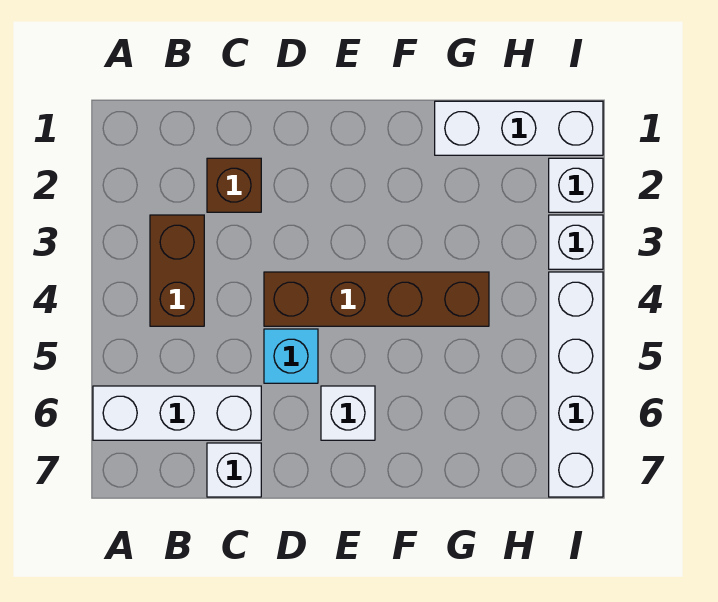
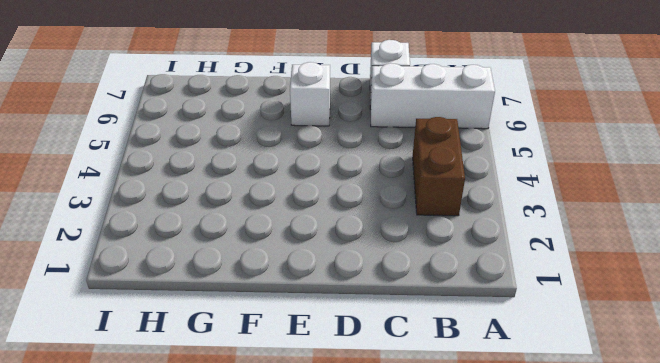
none -> brown 1x1 brick [207,158,261,212]
none -> brown 1x4 brick [264,272,489,326]

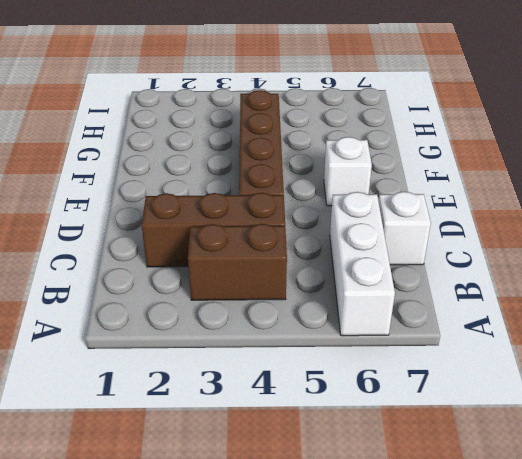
brown 1x3 brick [142,193,285,267] -> brown 1x1 brick [207,158,261,212]
none -> cyan 1x1 brick [264,329,318,383]
none -> white 1x3 brick [435,101,603,155]

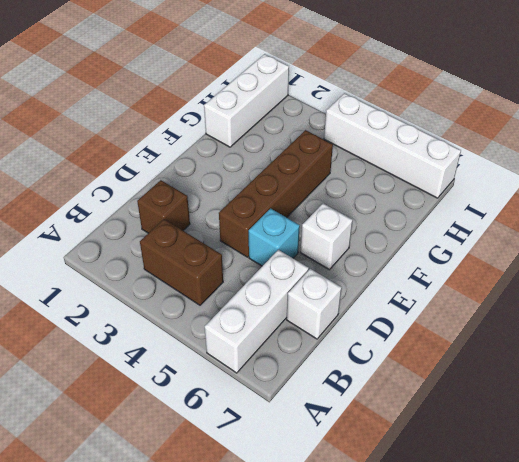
none -> white 1x1 brick [549,158,603,212]
none -> white 1x1 brick [549,215,603,269]

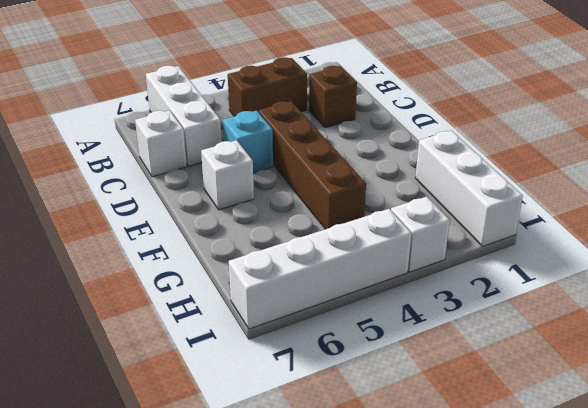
none -> white 1x1 brick [549,158,603,212]

